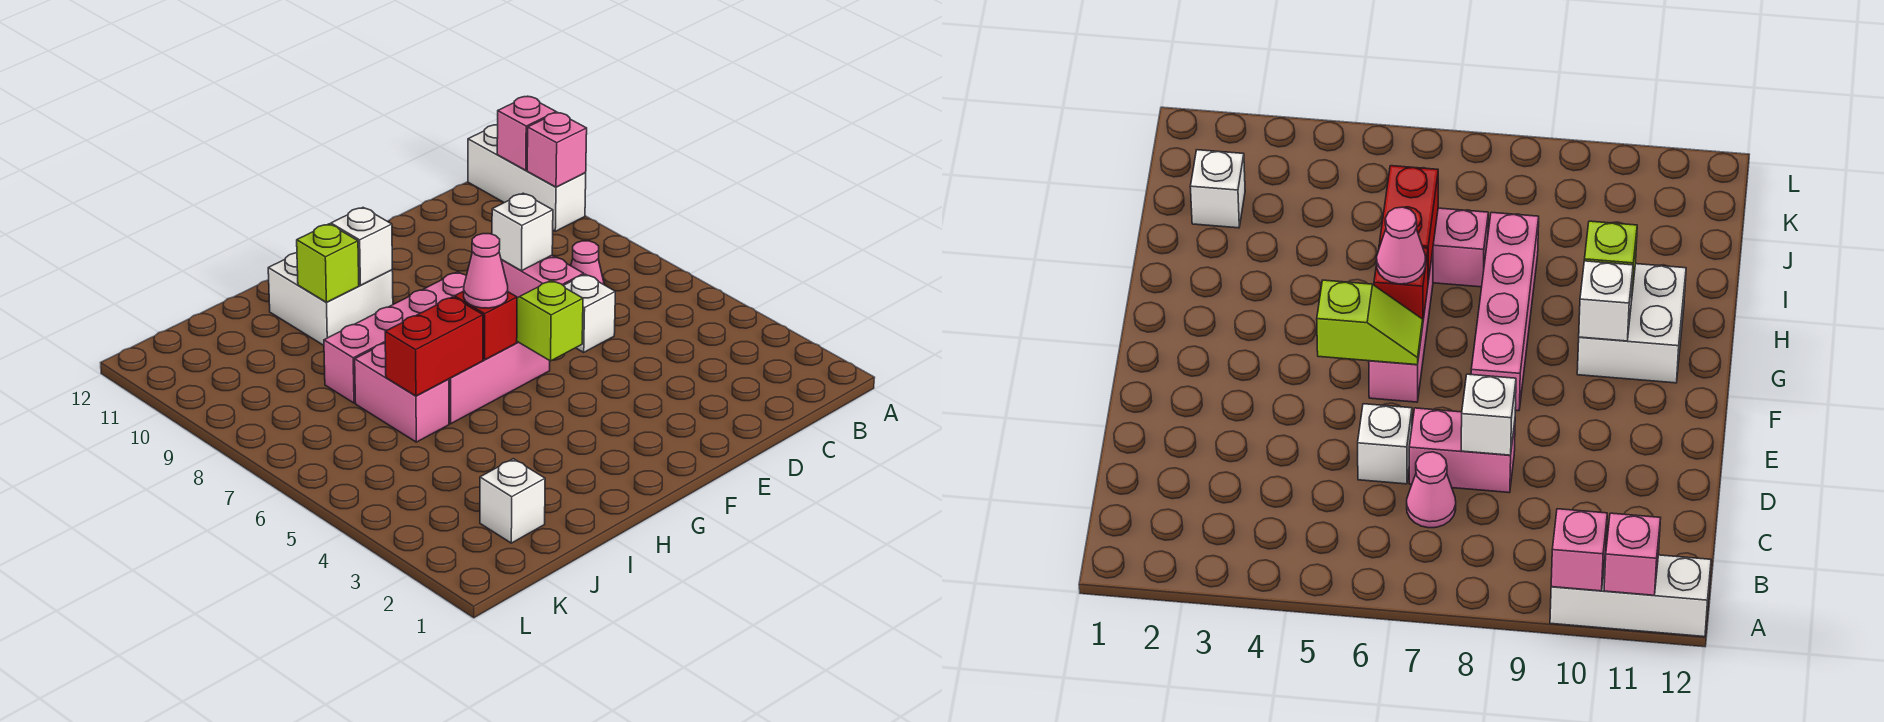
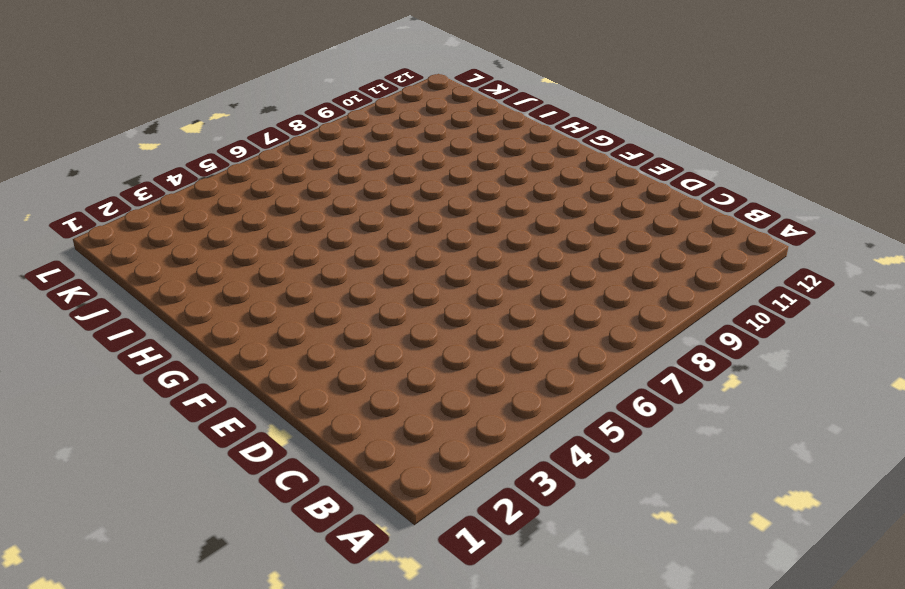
none -> white 1x3 brick [468,125,586,231]
none -> pink 1x1 cone [571,241,604,285]
none -> white 1x1 brick [564,274,615,352]

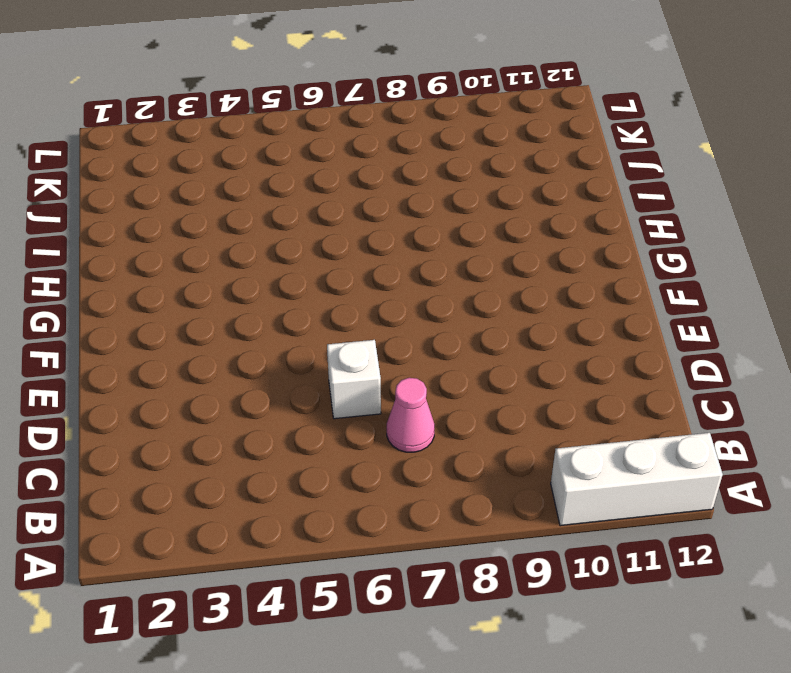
none -> pink 1x2 brick [501,255,584,298]
none -> pink 1x3 brick [449,342,550,424]
none -> pink 1x4 brick [324,272,466,403]

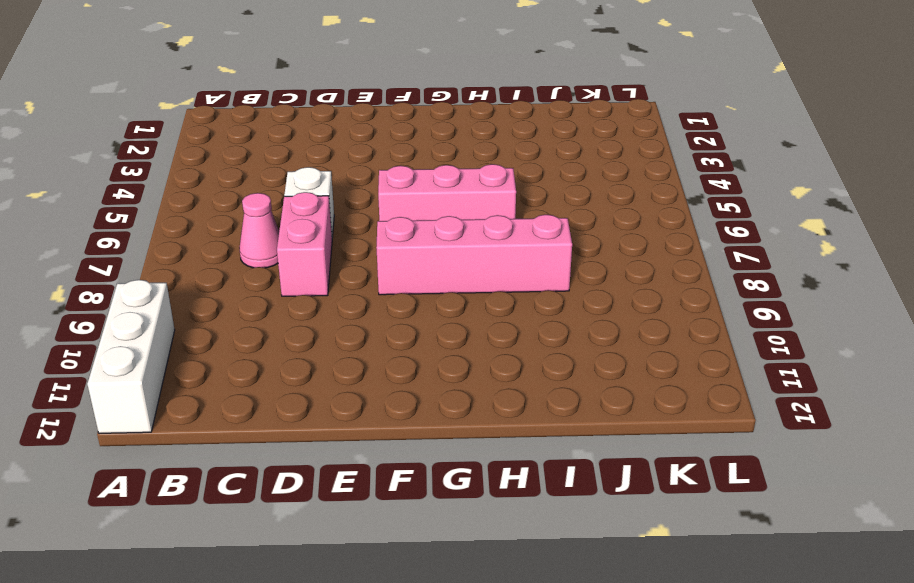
none -> white 2x2 brick [268,253,393,345]
none -> pink 1x2 brick [355,344,449,442]
none -> white 1x1 brick [480,459,545,543]

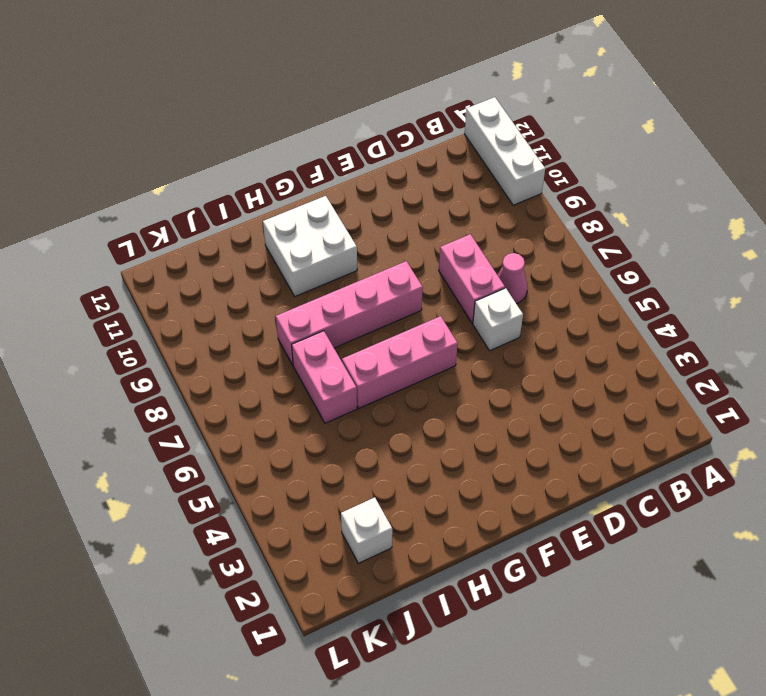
none -> pink 1x1 brick [527,112,587,187]
none -> pink 1x1 brick [497,96,556,170]
none -> white 1x1 brick [492,193,553,271]

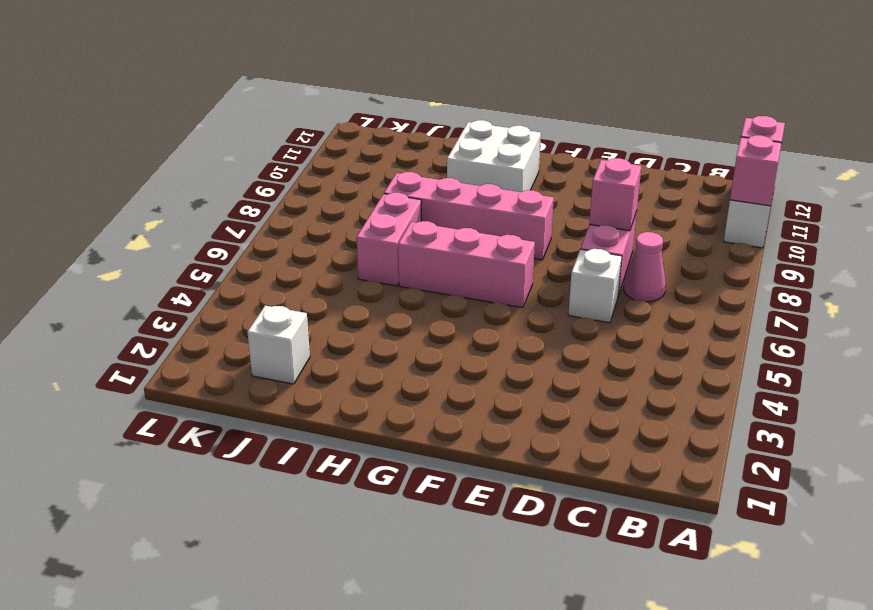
pink 1x1 brick [589,158,641,231] -> white 1x1 brick [492,193,553,271]
none -> lime 1x2 slope [517,280,583,361]
none -> red 1x1 brick [454,291,517,360]
none -> white 1x1 brick [331,208,392,285]

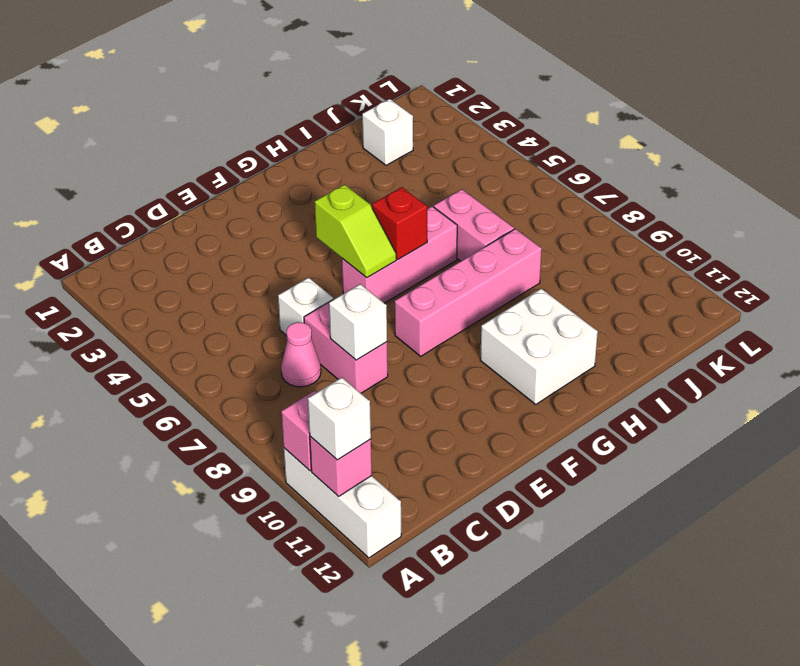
white 1x1 brick [308,377,371,460] -> white 1x1 brick moved to [331,208,392,285]
none -> red 1x2 brick [385,297,483,396]
none -> lime 1x1 brick [297,224,359,302]
none -> pink 1x1 cone [464,234,508,308]

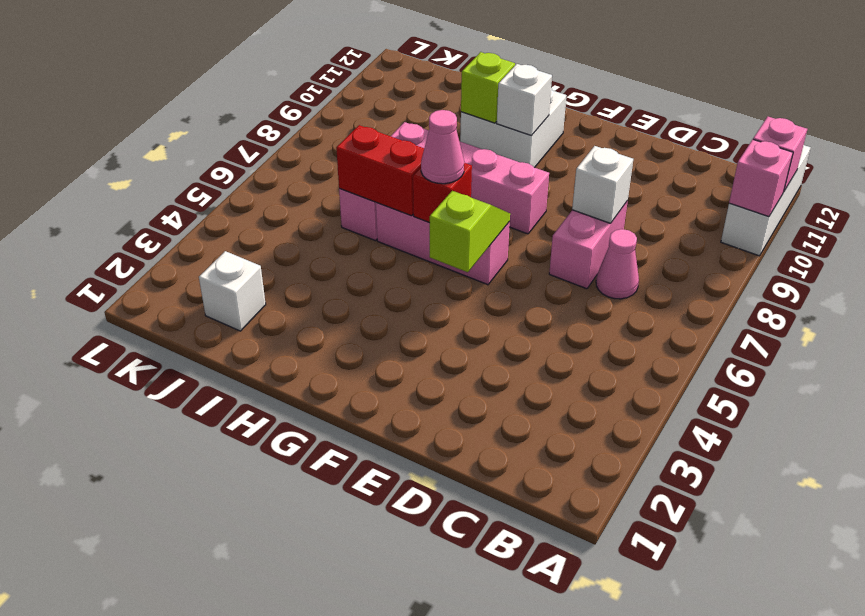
none -> white 1x1 brick [564,274,615,352]

